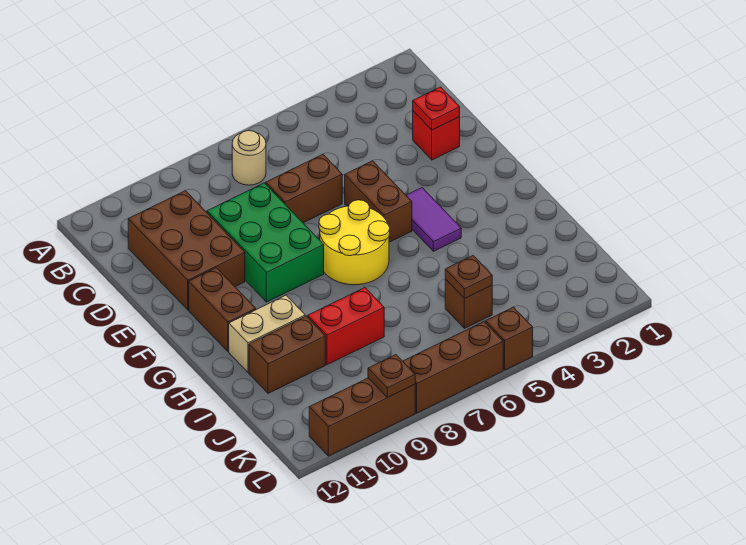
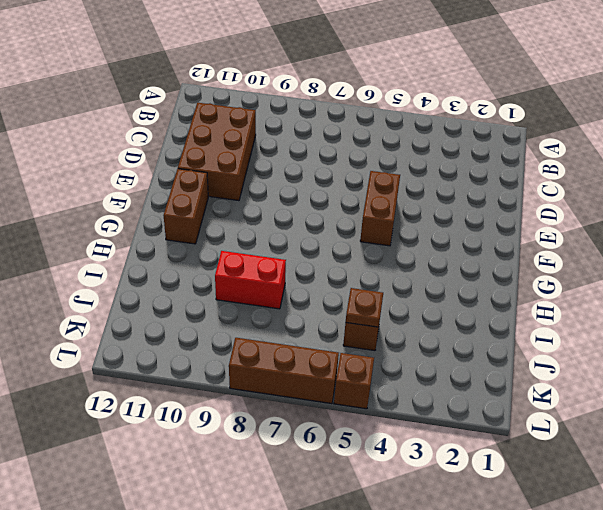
none -> tan 1x1 round brick [232,131,266,185]
none -> red 1x1 brick [413,111,460,160]
none -> brown 1x2 brick [266,155,342,223]

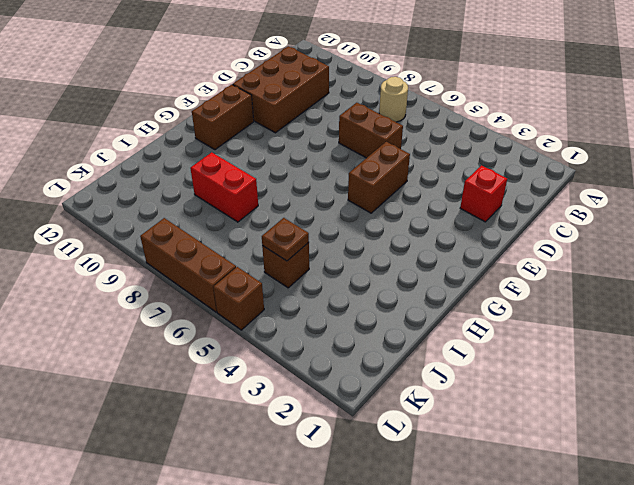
none -> green 2x3 brick [207,183,324,302]
none -> purple 1x2 tile [406,188,461,251]
none -> yellow 2x2 round brick [319,200,390,285]

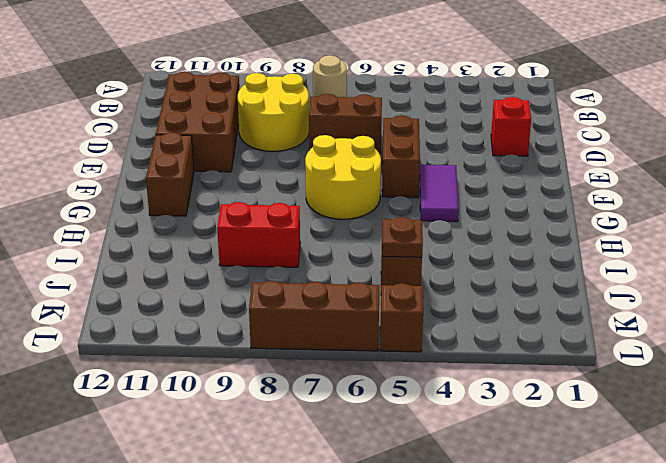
yellow 2x2 round brick [238,73,309,151] -> green 2x3 brick [207,183,324,302]
none -> tan 1x2 brick [229,295,305,372]
none -> brown 1x2 brick [249,316,325,393]
none -> brown 1x3 brick [309,378,415,456]

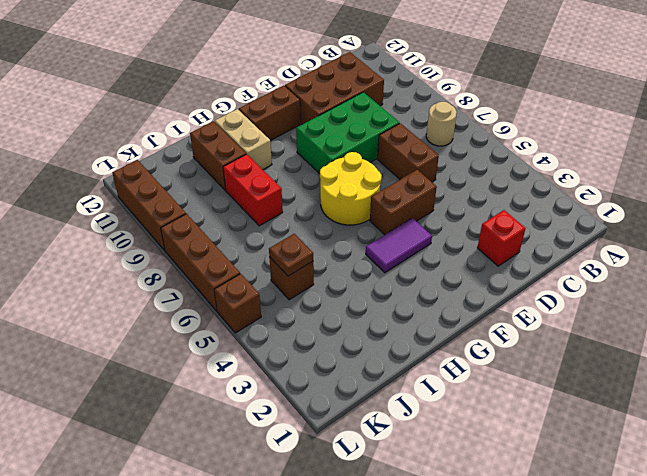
none -> red 1x1 plate [413,87,460,130]
none -> brown 1x1 plate [368,355,415,398]

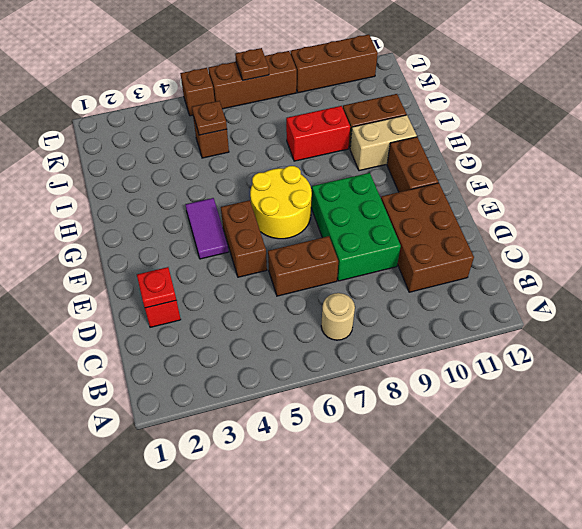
brown 1x1 plate [235,48,269,80] -> brown 1x1 plate moved to [368,355,415,398]

